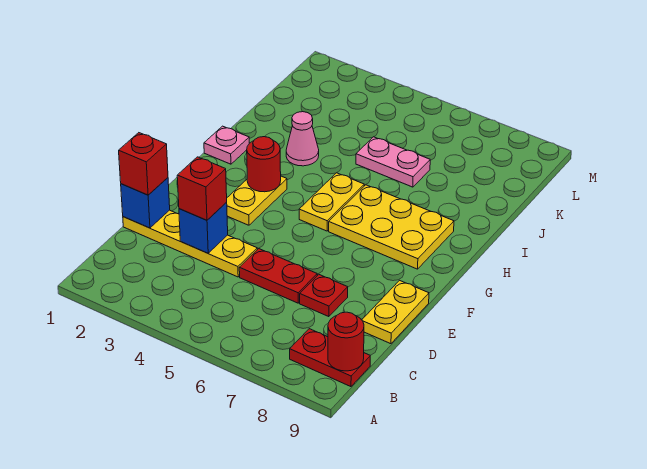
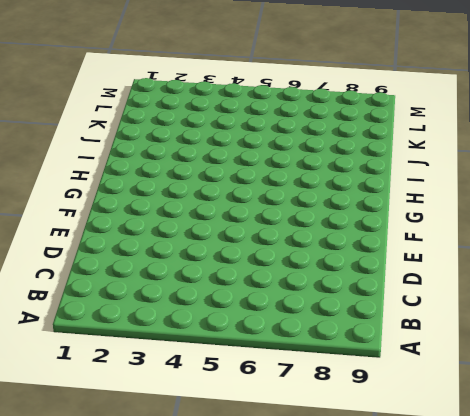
none -> red 1x2 plate [290,329,370,387]
none -> yellow 1x4 plate [123,210,257,277]
none -> red 1x2 plate [239,249,317,303]

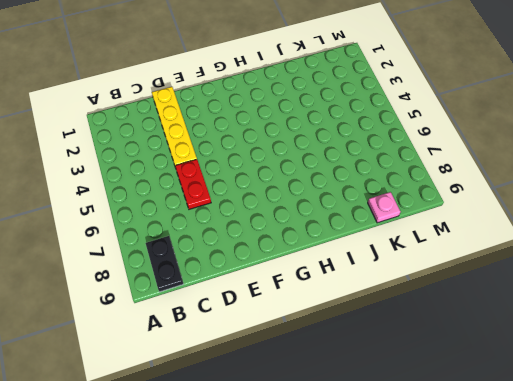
black 1x2 plate [146,236,183,292] -> red 1x2 plate [290,329,370,387]
pink 1x1 plate [368,192,401,223] -> pink 1x1 plate moved to [204,126,249,164]
none -> red 1x1 plate [300,274,348,317]
none -> yellow 1x2 plate [362,280,429,344]
none -> yellow 1x2 plate [226,176,287,225]

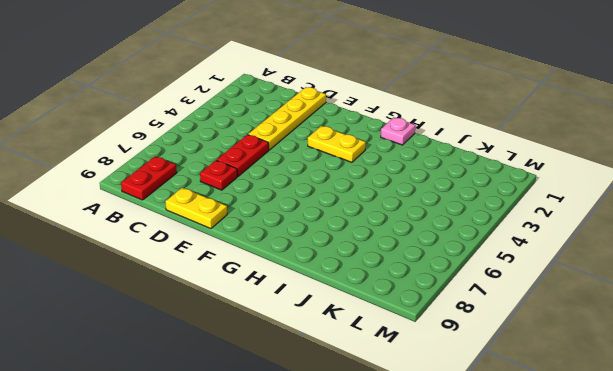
none -> yellow 1x2 plate [299,173,364,231]
none -> yellow 2x3 plate [329,185,454,269]
none -> pink 1x1 cone [286,112,319,166]

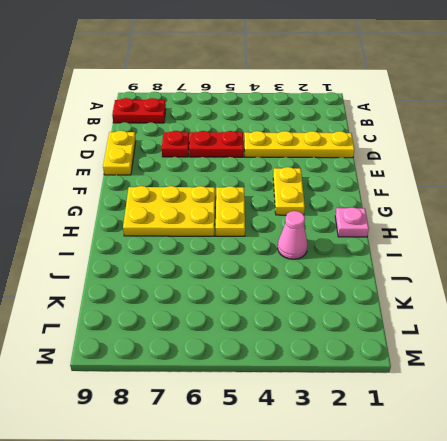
none -> pink 1x2 plate [356,137,430,187]
none -> red 1x1 round brick [328,312,364,371]
none -> blue 1x1 brick [121,178,170,228]

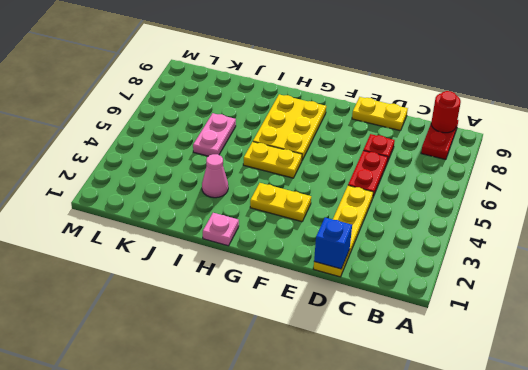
none -> blue 1x1 brick [179,203,228,253]
none -> red 1x1 round brick [247,137,281,192]
none -> red 1x1 brick [119,133,168,195]

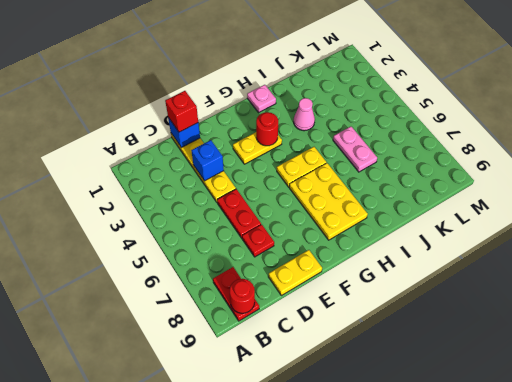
none -> red 1x1 brick [177,157,227,220]

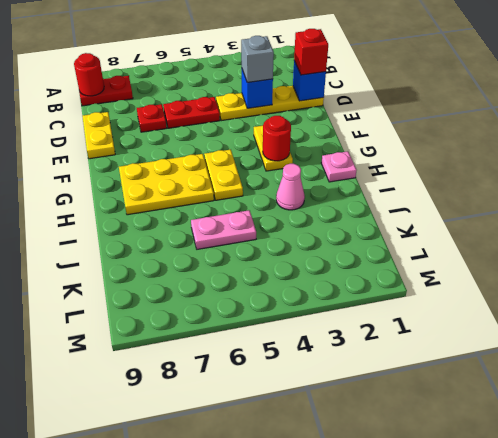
grey 1x1 brick [241,36,274,82] -> red 1x1 brick [177,157,227,220]

